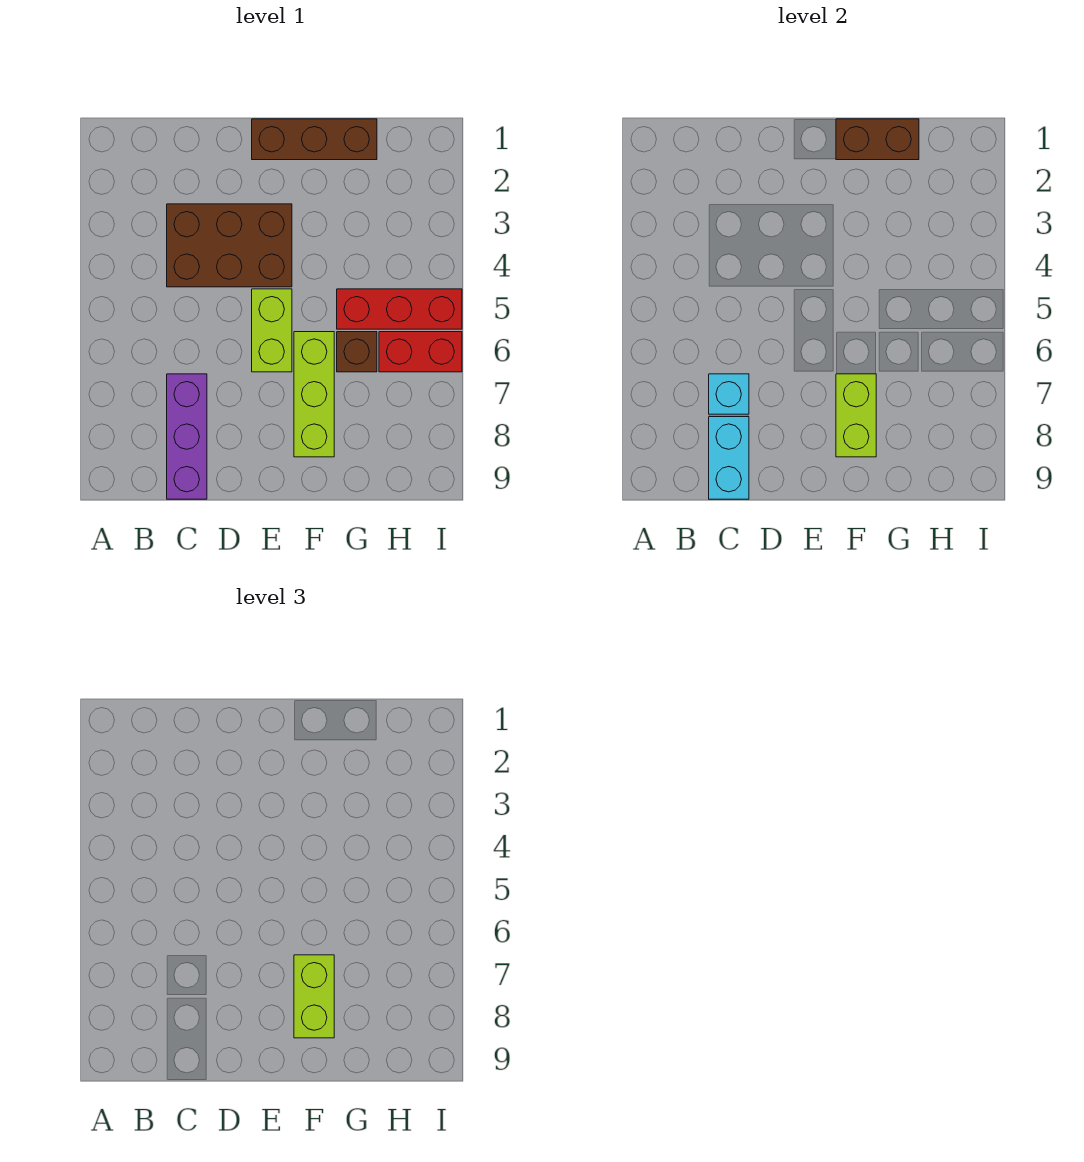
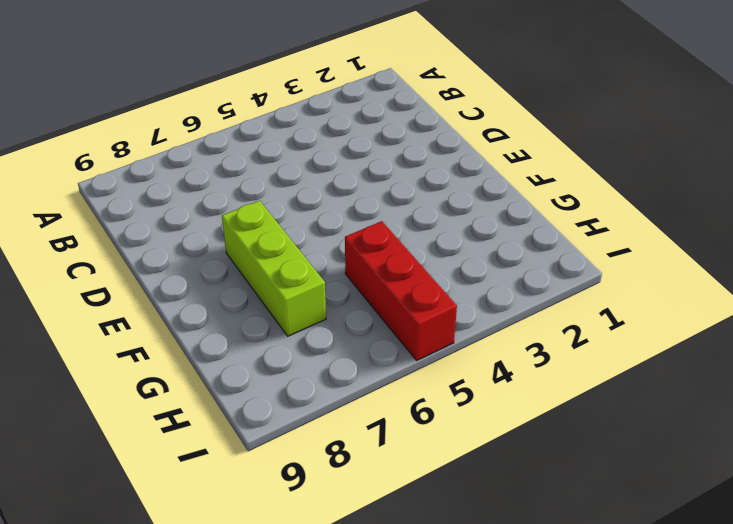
lime 1x3 brick [222,200,326,336] -> lime 1x3 brick turned to [294,332,334,457]
none -> brown 2x3 brick [167,204,292,287]
none -> purple 1x3 brick [167,374,207,499]
none -> brown 1x3 brick [252,119,377,160]

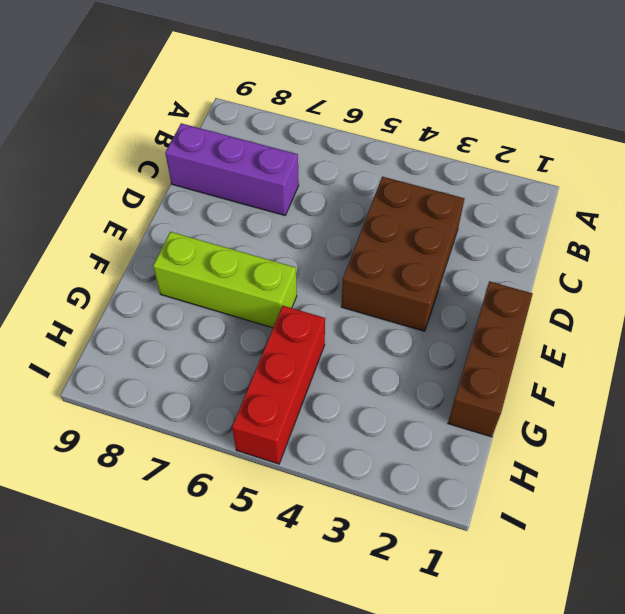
none -> lime 1x2 brick [252,289,292,372]
none -> brown 1x1 brick [337,332,377,372]
none -> red 1x2 brick [379,332,462,372]

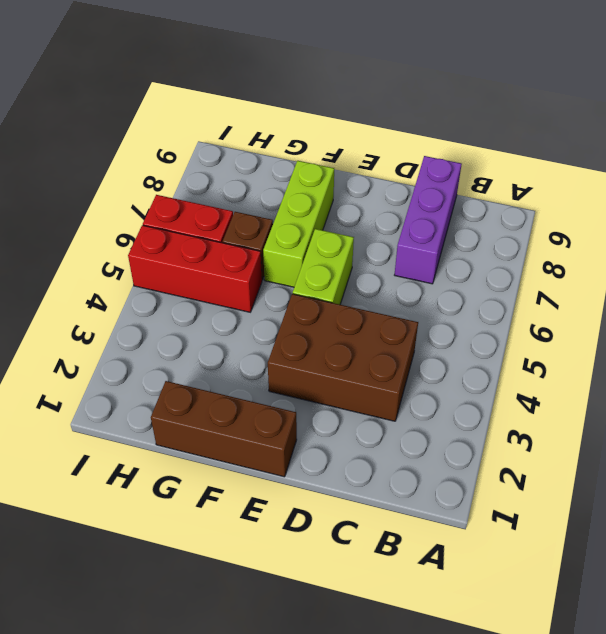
none -> cyan 1x1 brick [709,374,749,414]
none -> cyan 1x2 brick [709,417,749,499]
none -> brown 1x2 brick [836,119,919,160]

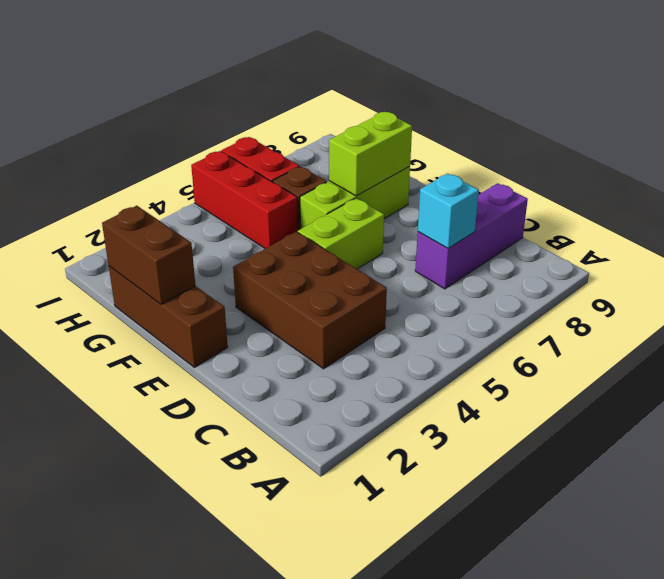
none -> cyan 1x2 brick [709,417,749,499]
none -> lime 1x2 brick [294,955,334,1038]

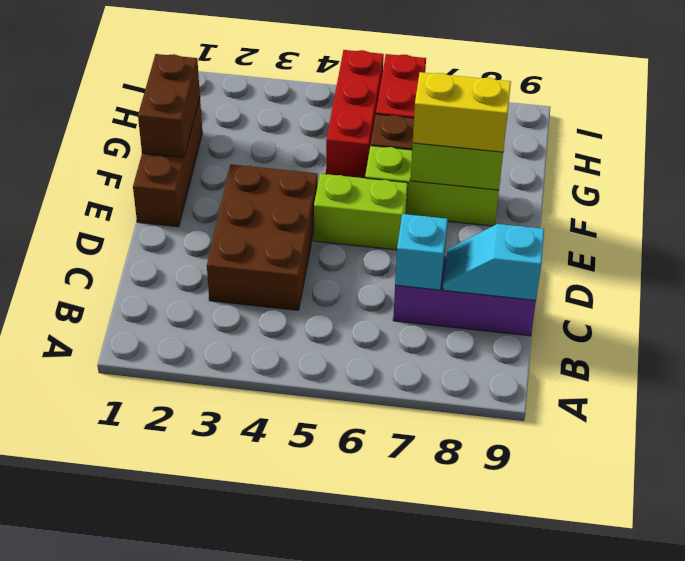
cyan 1x2 slope [443,224,544,300] -> cyan 1x2 brick [709,417,749,499]
yellow 1x2 brick [413,72,511,152] -> lime 1x2 brick [294,955,334,1038]

